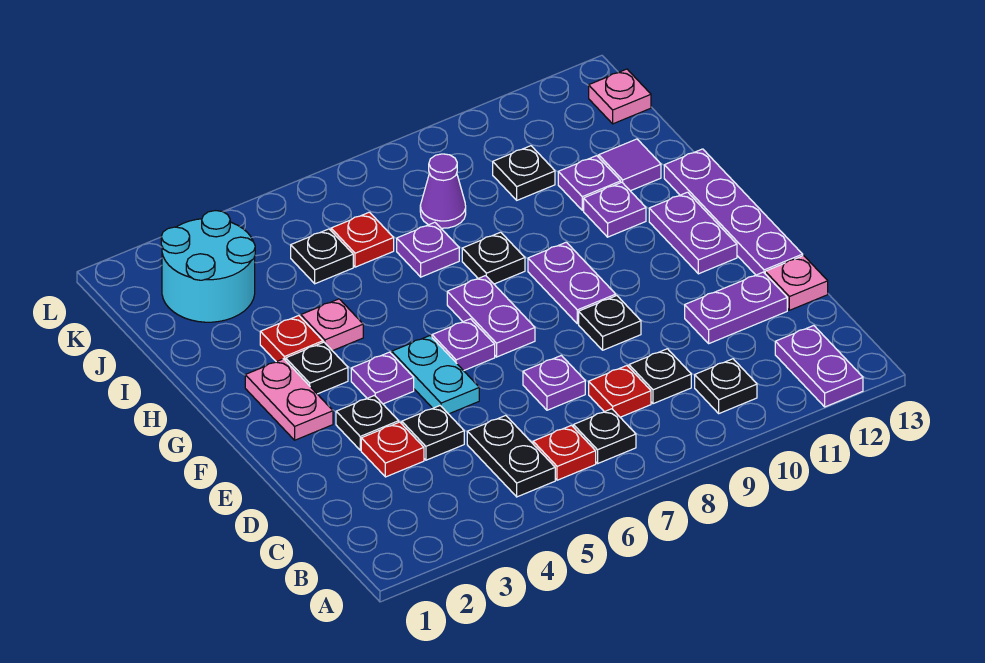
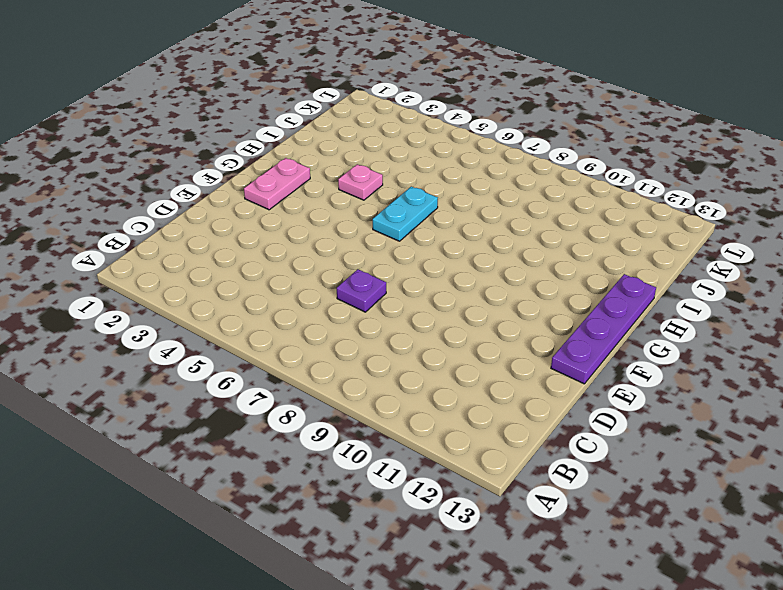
cyan 1x2 plate [373,187,438,241] -> cyan 1x2 plate moved to [392,336,479,414]
none -> purple 1x2 plate [775,326,863,407]
none -> black 1x2 plate [467,415,555,497]
none -> red 1x1 plate [533,425,596,480]
none -> black 1x1 plate [573,409,636,463]

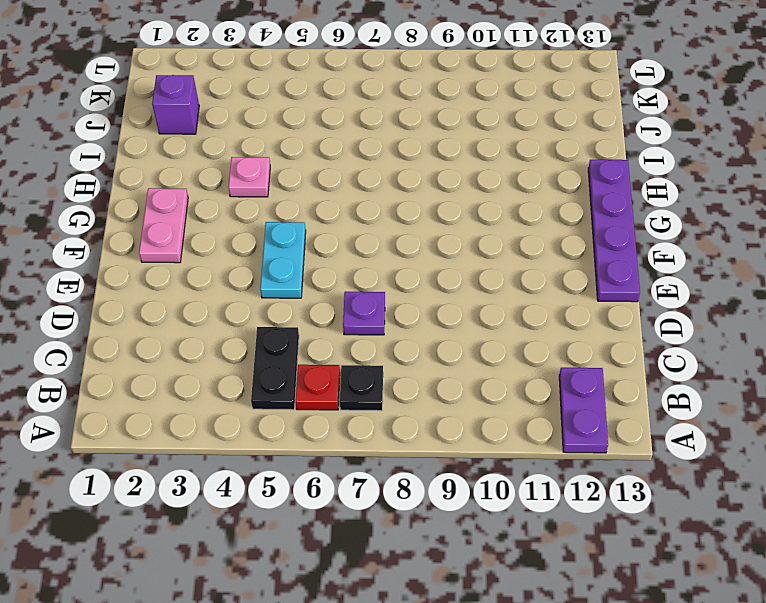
purple 1x1 brick [152,75,199,134] -> cyan 2x2 round brick [161,211,255,322]
none -> black 1x1 plate [695,359,757,413]
none -> red 1x1 plate [589,366,651,417]
none -> black 1x1 plate [629,349,691,404]
none -> red 1x1 plate [361,422,424,477]

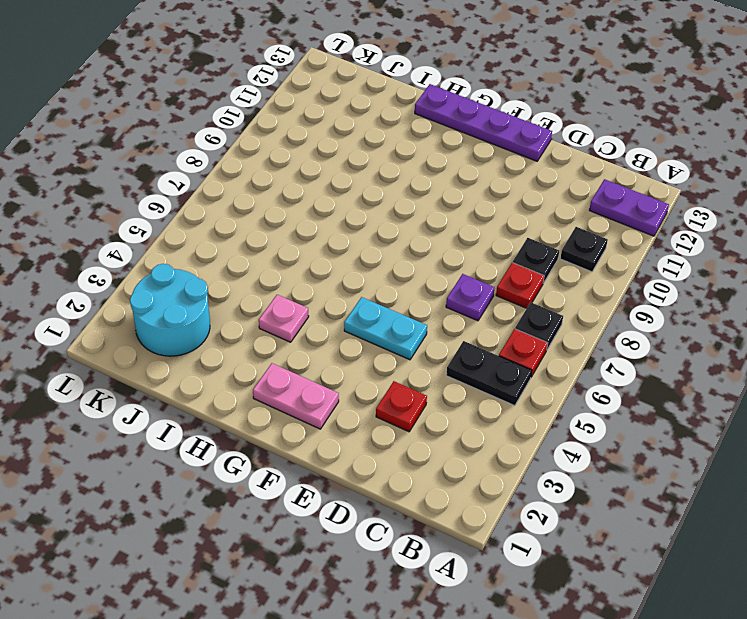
none -> black 1x1 plate [402,406,464,460]
none -> purple 1x2 plate [685,272,787,343]
none -> pink 1x1 plate [765,256,828,310]
none -> black 1x1 plate [336,396,399,450]

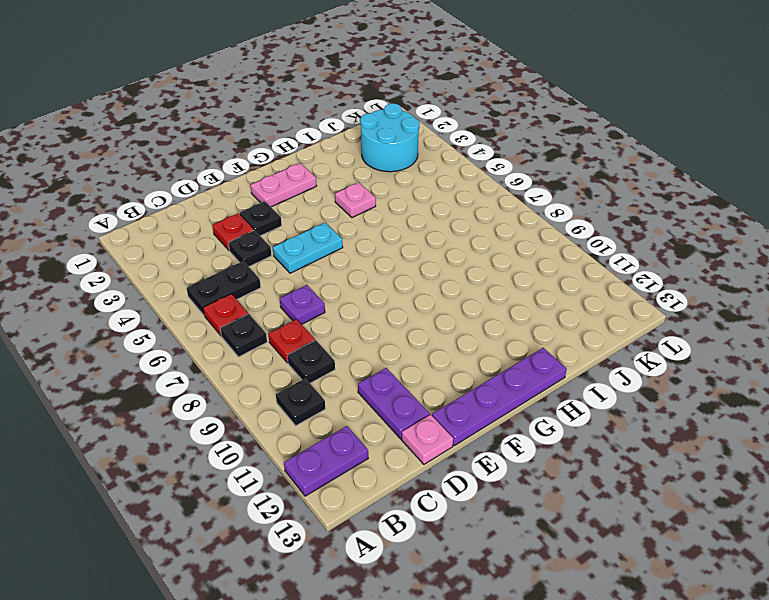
none -> black 1x1 plate [579,296,641,350]
none -> purple 1x1 plate [351,352,414,404]
none -> purple 1x1 plate [432,319,495,371]
none -> purple 1x2 plate [447,276,535,357]

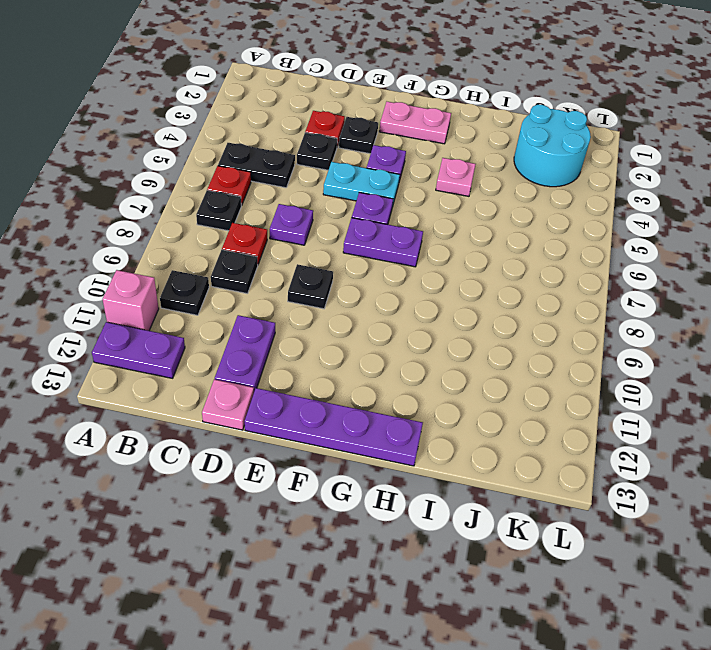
pink 1x1 brick [102,270,159,331] -> none
none -> purple 1x2 plate [528,242,616,324]
none -> purple 1x2 plate [649,192,737,274]
none -> black 1x1 plate [286,342,348,394]
none -> red 1x1 plate [260,316,323,362]

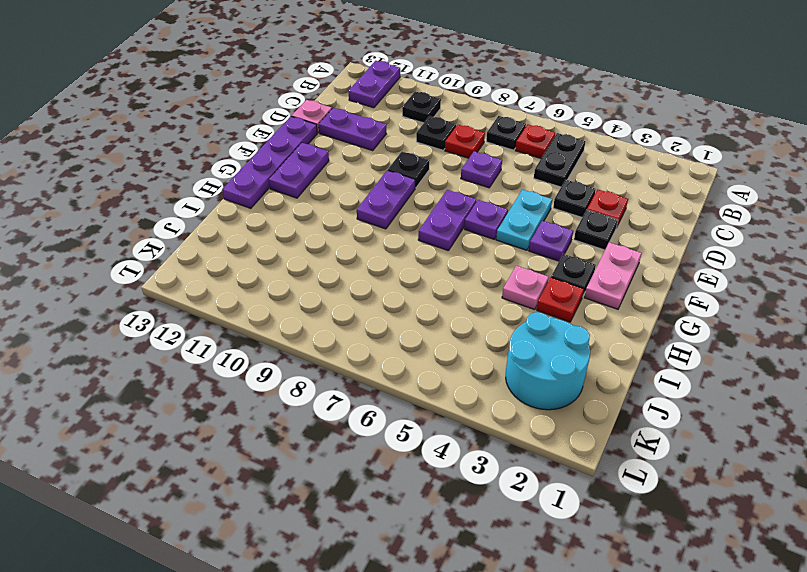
none -> black 1x1 plate [462,232,525,284]
none -> purple 1x1 plate [584,182,646,237]
none -> purple 1x1 plate [397,222,459,277]
none -> purple 1x1 plate [558,156,621,210]

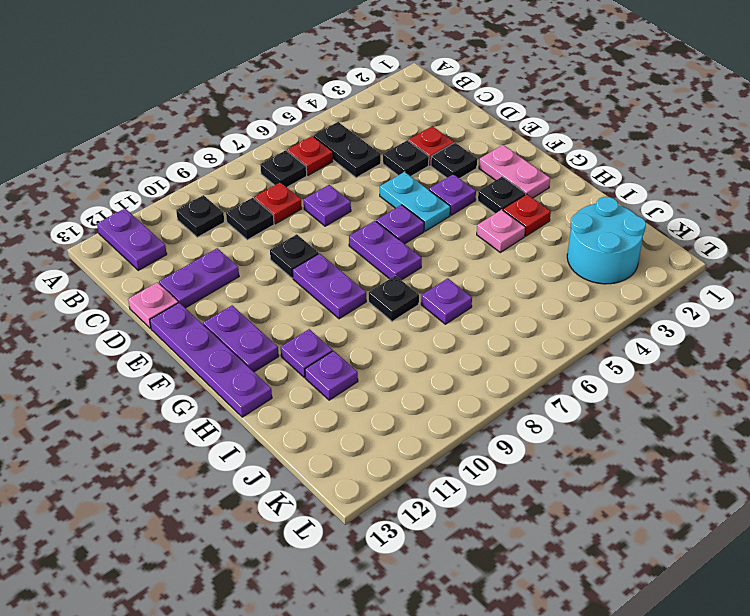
none -> purple 1x1 tile [599,139,661,191]
none -> black 1x1 plate [291,229,353,284]
none -> red 1x1 plate [331,212,394,267]
none -> purple 1x1 cone [420,154,466,228]

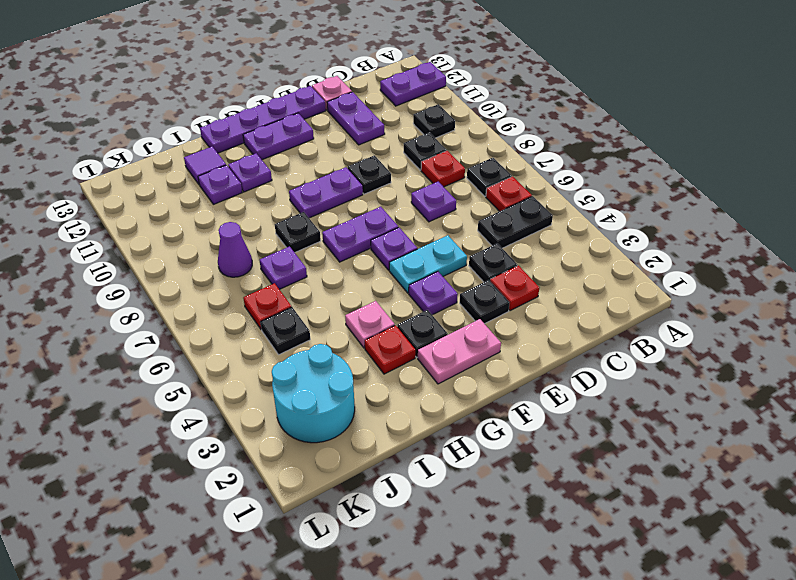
none -> black 1x1 plate [493,146,555,200]
none -> pink 1x1 plate [589,69,651,124]

